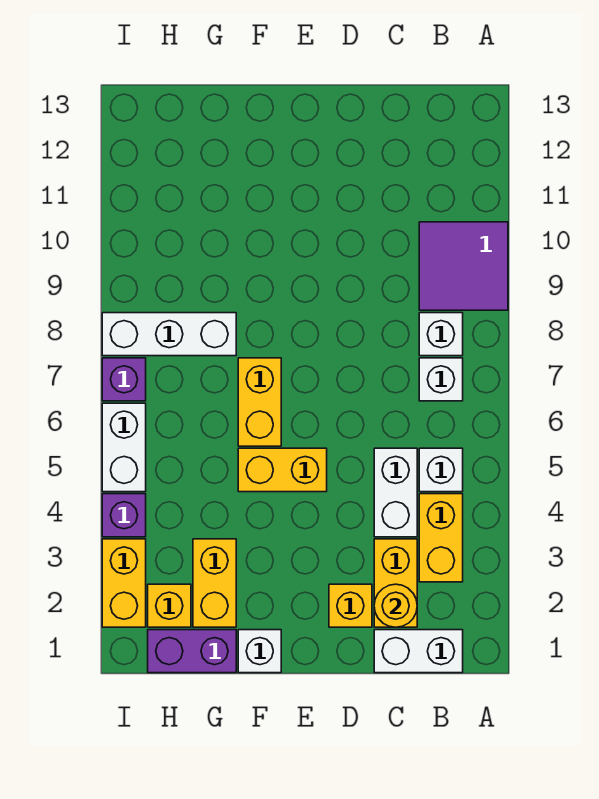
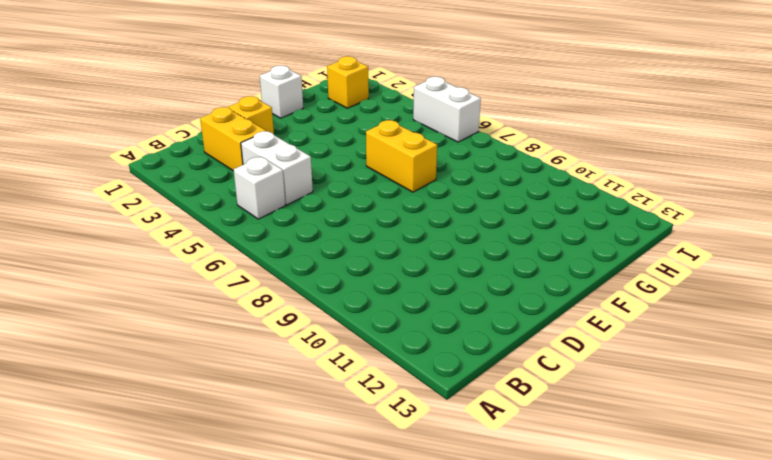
none -> purple 2x2 tile [419,222,508,310]
none -> white 1x2 brick [374,630,463,673]
none -> yellow 1x2 brick [419,494,463,582]

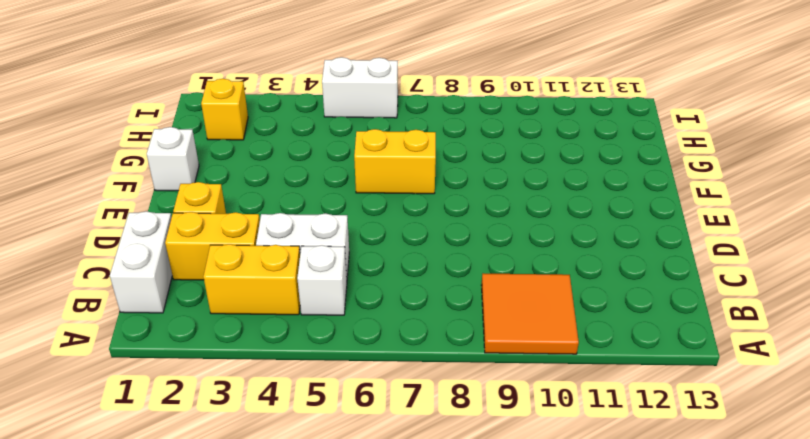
orange 2x2 tile [481,273,579,354] -> purple 2x2 tile [419,222,508,310]
none -> white 1x1 brick [419,358,463,401]
none -> white 1x1 brick [419,313,463,356]
none -> yellow 1x2 brick [238,448,327,492]

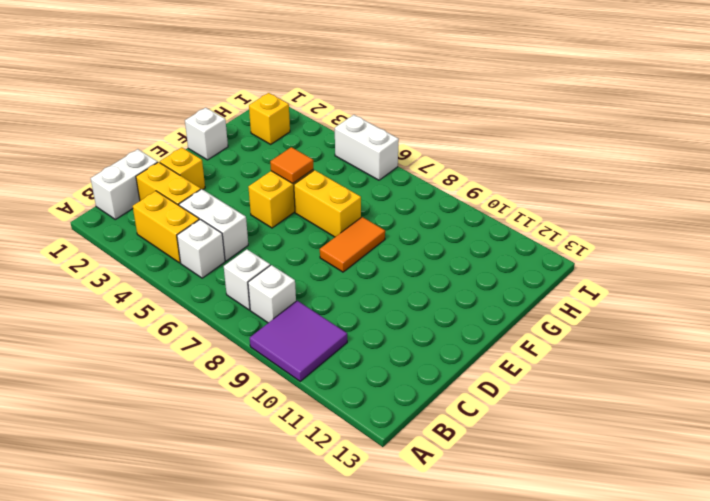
orange 1x2 tile [320,217,385,272] -> none
orange 1x1 tile [270,147,313,183] -> none
none -> purple 1x2 brick [148,630,236,673]
none -> yellow 1x2 brick [193,539,236,627]
none -> white 1x3 brick [102,313,236,356]

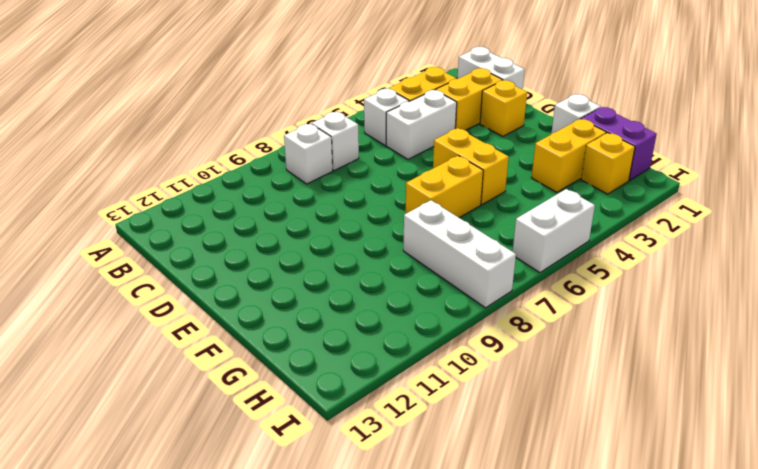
none -> purple 2x2 tile [419,222,508,310]
none -> yellow 1x2 brick [102,539,146,627]
none -> purple 1x1 brick [102,494,146,537]

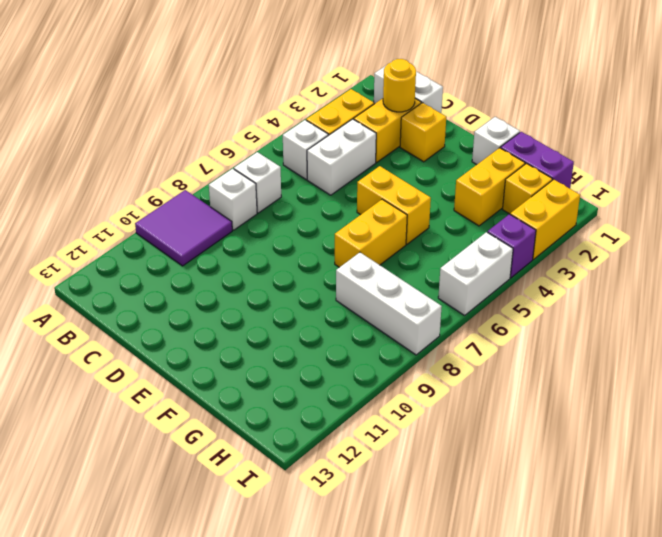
none -> purple 1x1 brick [102,358,146,401]

